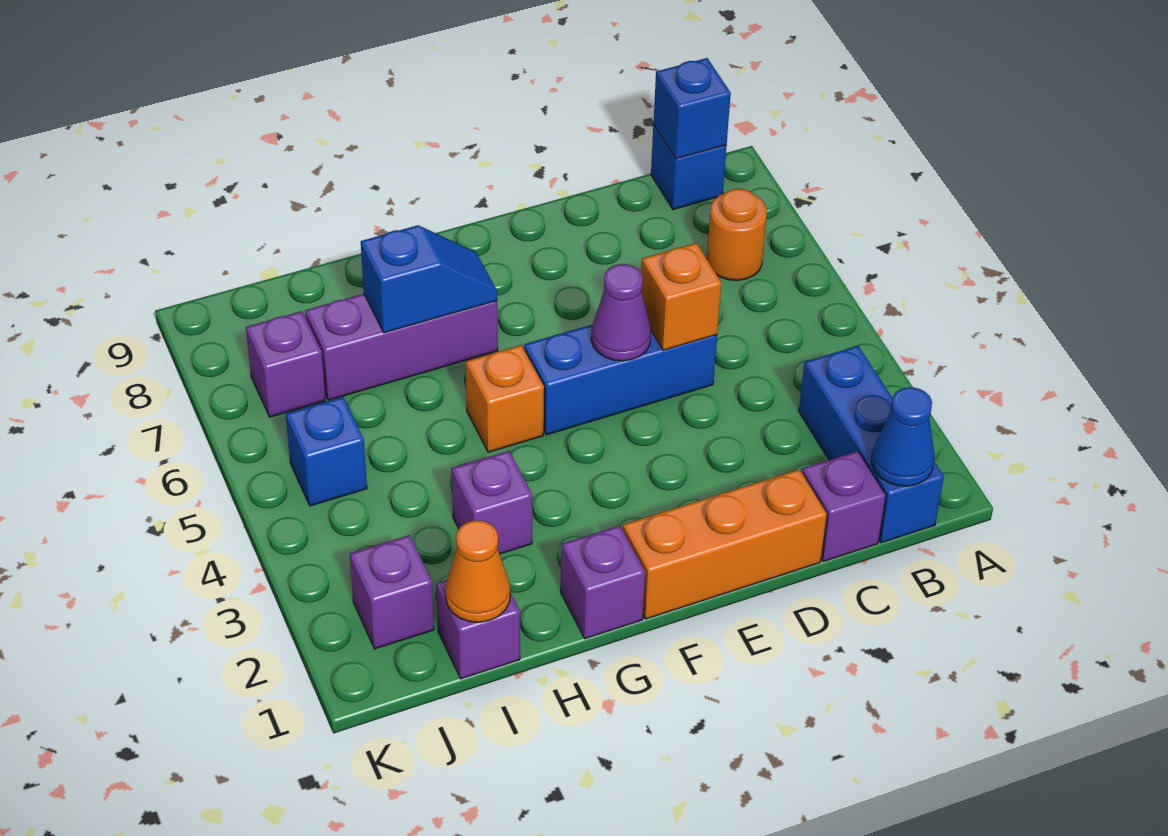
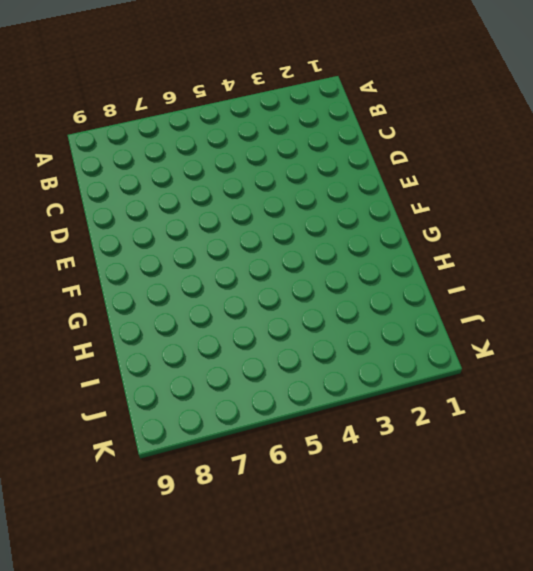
none -> blue 1x3 brick [799,346,944,543]
none -> orange 1x1 round brick [707,189,767,280]
none -> blue 1x1 brick [651,125,727,210]

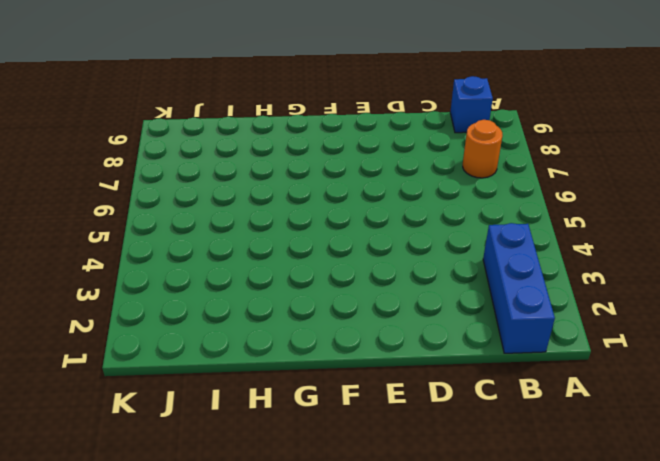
none -> purple 1x1 brick [802,451,886,562]
none -> orange 1x3 brick [623,469,827,619]
none -> blue 1x3 brick [524,325,717,435]

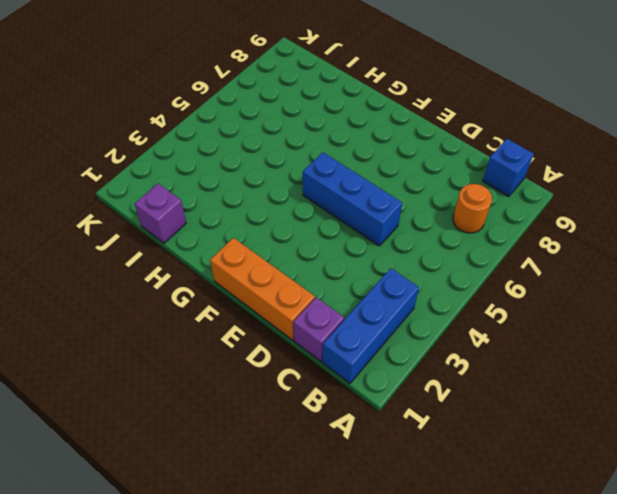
none -> purple 1x1 brick [561,526,645,639]
none -> orange 1x1 brick [466,345,544,452]
none -> purple 1x3 brick [305,294,498,400]

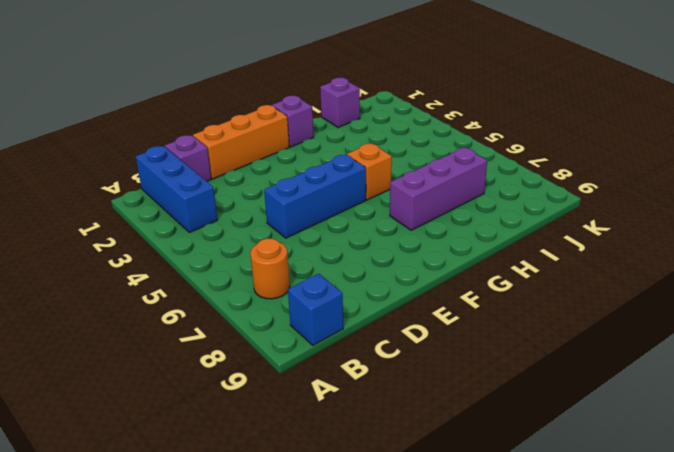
none -> purple 1x1 brick [452,451,532,554]
none -> purple 1x1 brick [350,535,434,649]
none -> blue 1x1 brick [286,397,367,506]

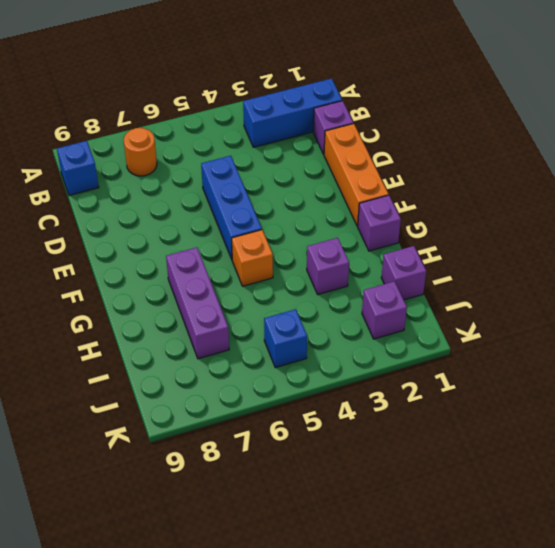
none -> purple 1x1 brick [246,311,325,417]
none -> blue 1x1 cone [872,387,934,486]
none -> blue 1x1 brick [653,58,731,159]

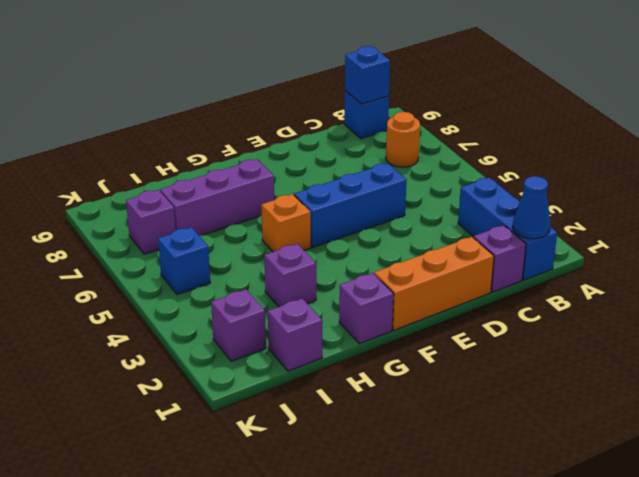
none -> orange 1x1 brick [641,243,721,350]
none -> purple 1x1 cone [591,264,651,361]
none -> blue 1x2 slope [361,225,497,333]

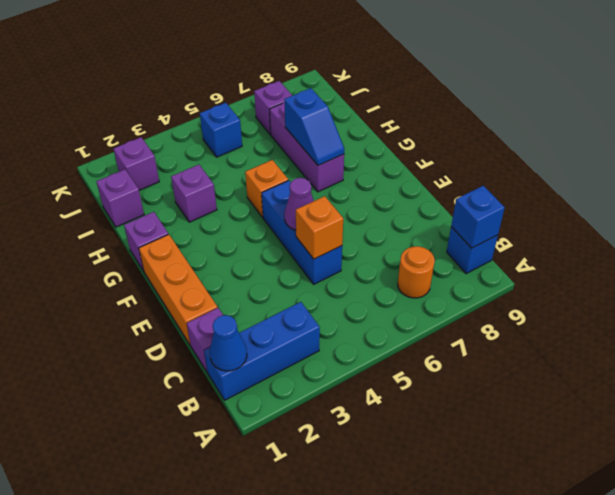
none -> orange 1x1 cone [445,521,510,622]

